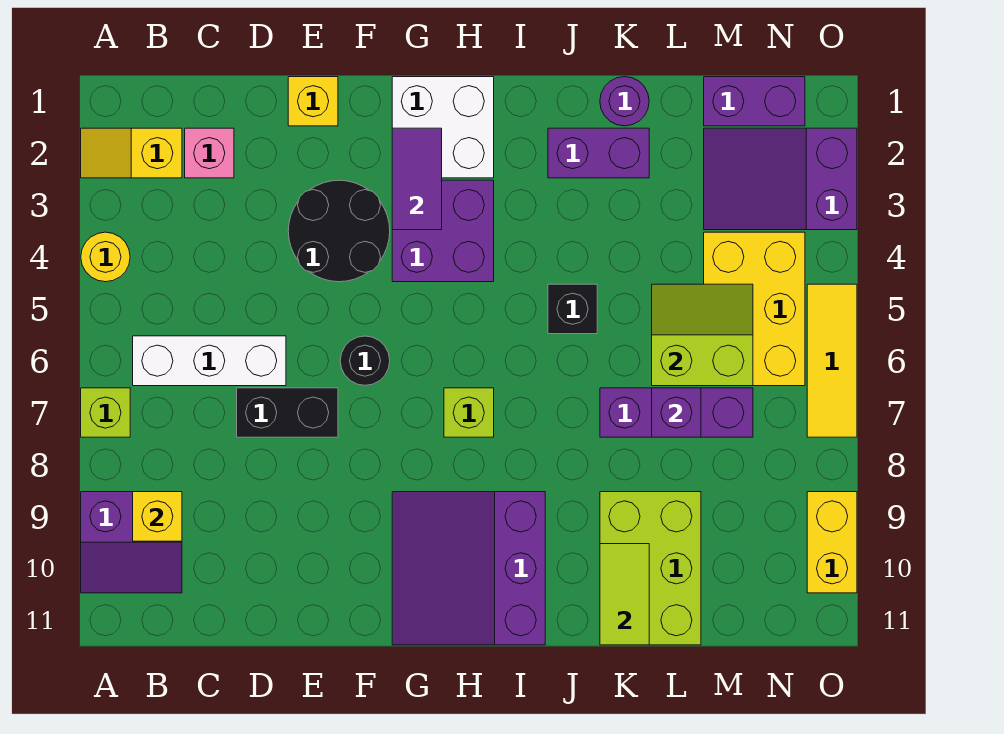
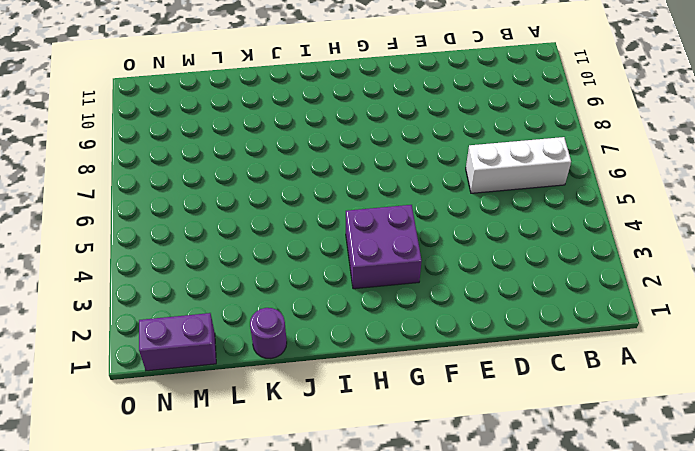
none -> yellow 1x2 slope [81,128,182,178]
none -> yellow 1x1 round brick [81,232,130,282]
none -> lime 1x1 brick [81,388,130,437]

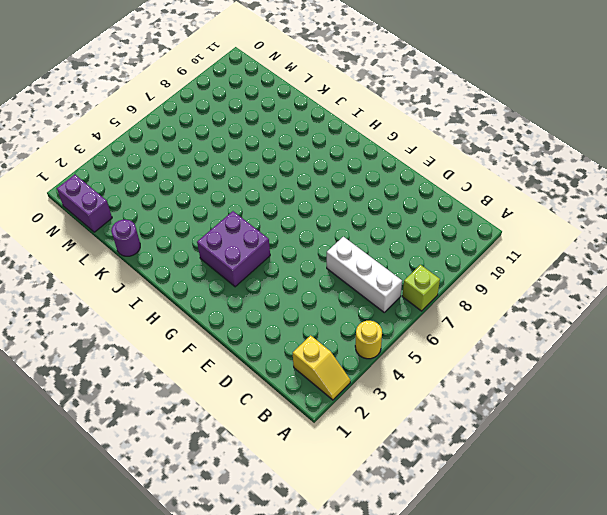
none -> purple 2x2 slope [81,492,182,593]
none -> pink 1x1 brick [185,128,234,178]
none -> black 1x2 brick [237,388,338,437]

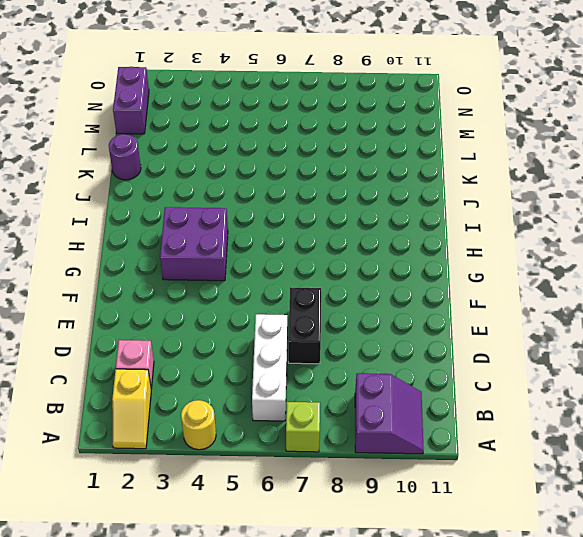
none -> yellow 1x1 brick [288,77,338,126]
none -> black 2x2 round brick [288,180,390,282]
none -> black 1x1 round brick [340,336,390,385]

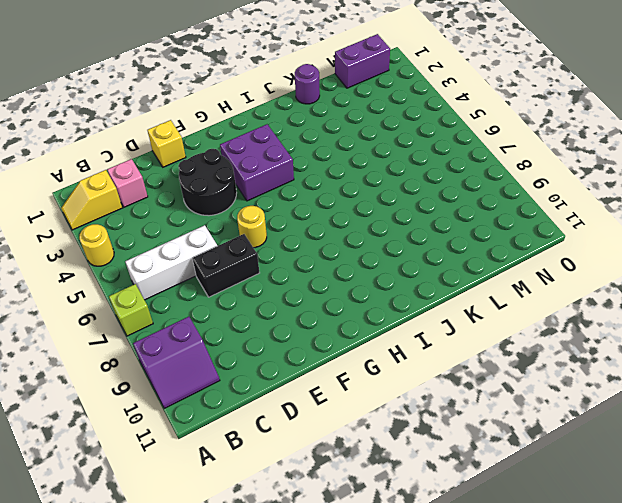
yellow 1x1 round brick [237,206,267,248] -> black 1x1 round brick [340,336,390,385]
none -> white 2x2 brick [392,77,494,178]
none -> purple 3x3 slope [392,492,545,645]
none -> lime 1x1 brick [444,388,494,437]

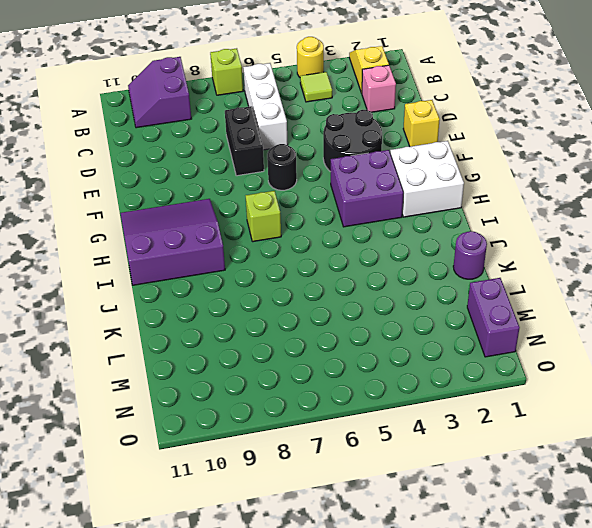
lime 1x1 tile [300,72,332,102] -> none
none -> purple 1x2 brick [548,128,649,178]
none -> black 1x1 brick [548,284,597,334]
none -> purple 1x3 brick [600,388,753,437]

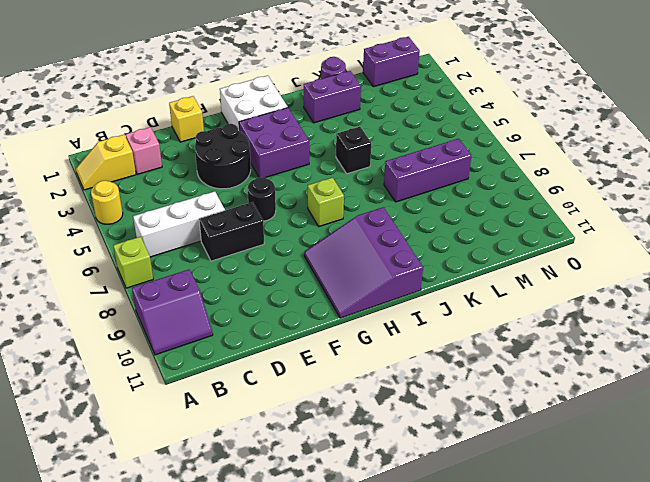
none -> lime 2x3 brick [600,492,701,645]
none -> purple 2x3 slope [704,128,857,230]
none -> yellow 2x3 brick [704,232,805,386]

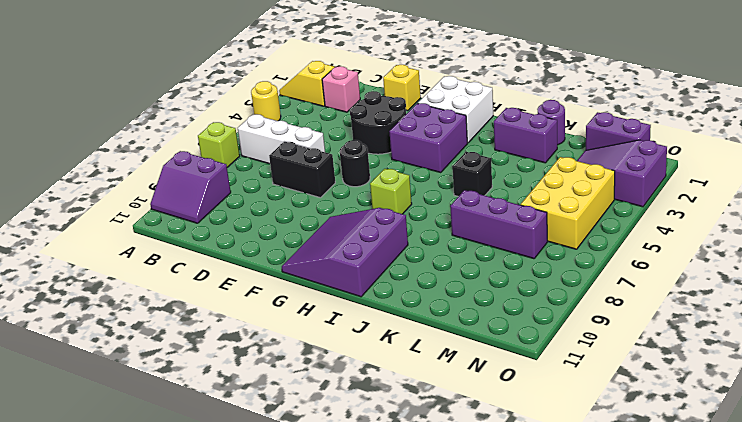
none -> lime 2x3 brick [600,492,701,645]
none -> yellow 1x3 tile [807,284,857,437]
none -> yellow 1x2 brick [807,492,857,593]

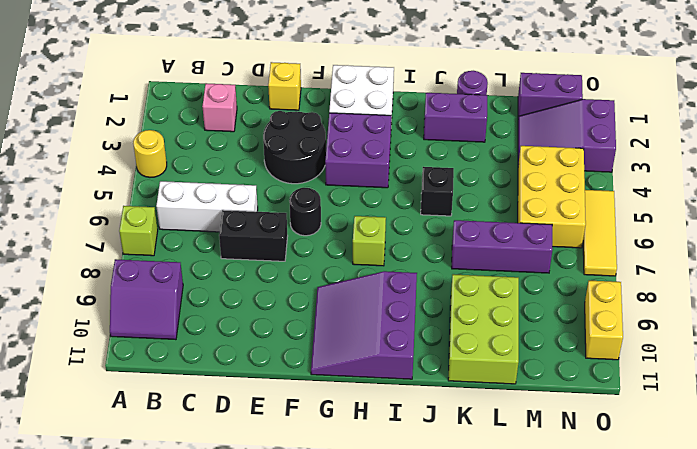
none -> yellow 1x2 slope [81,128,182,178]
none -> yellow 1x1 brick [133,492,182,541]
none -> purple 1x2 tile [392,128,442,230]

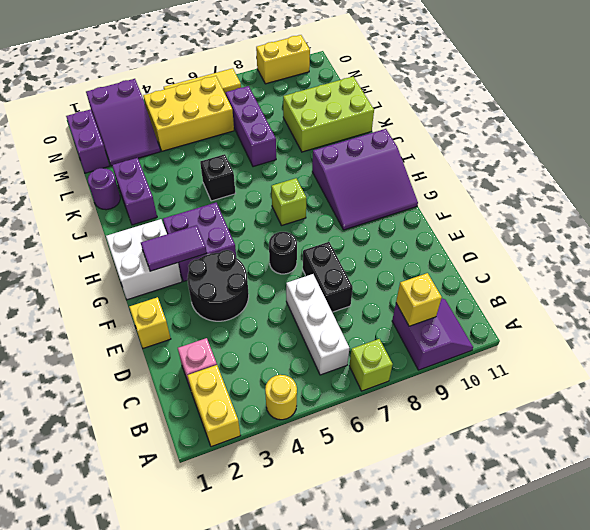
yellow 1x2 brick [187,365,240,447] -> yellow 1x2 slope [81,128,182,178]
none -> lime 1x2 tile [600,544,649,645]
none -> lime 2x2 slope [652,284,753,386]
none -> purple 1x1 brick [652,388,701,437]

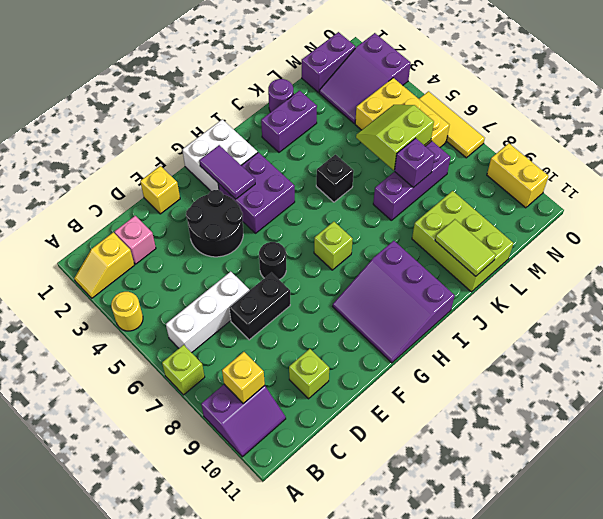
lime 1x1 brick [289,349,329,399] -> none

